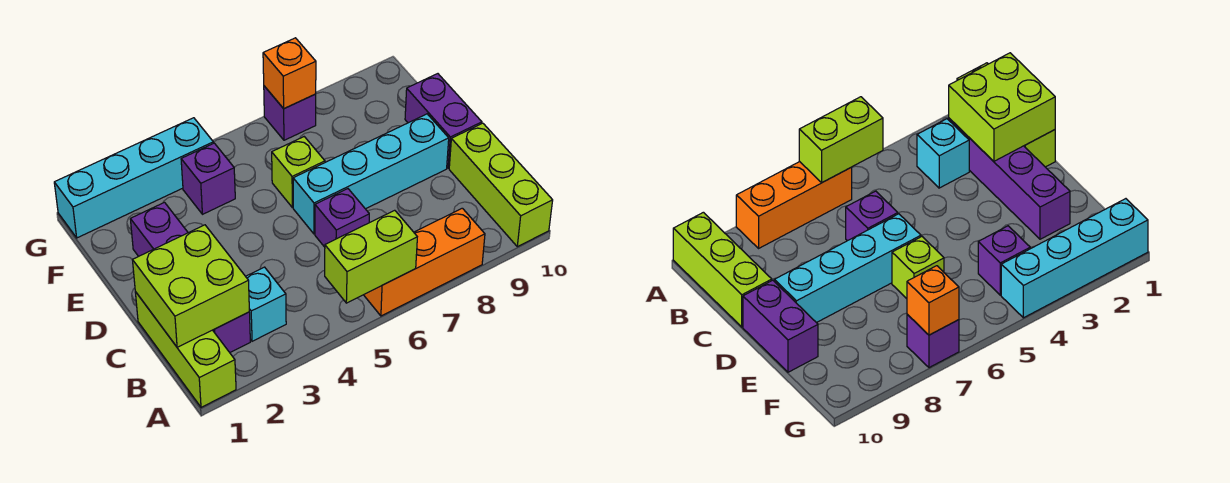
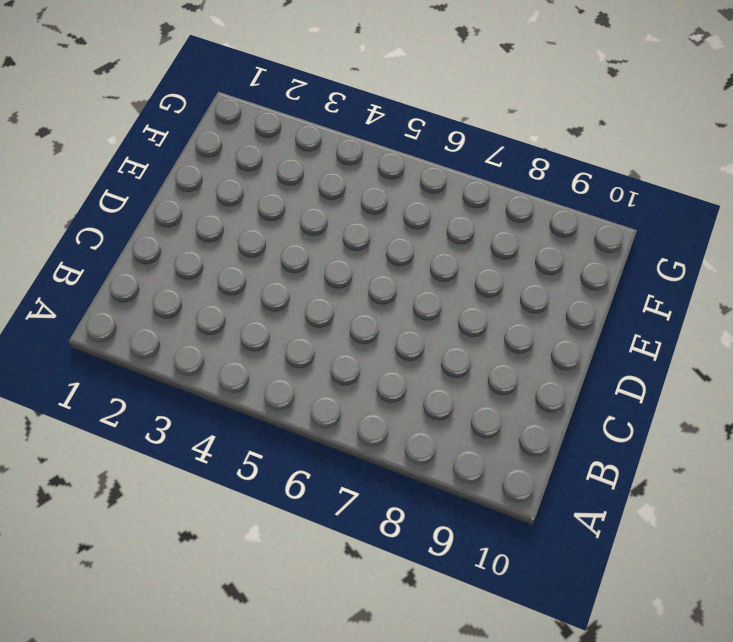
none -> lime 1x3 brick [135,292,236,407]
none -> orange 1x3 brick [364,208,485,316]
none -> lime 1x3 brick [449,123,553,247]

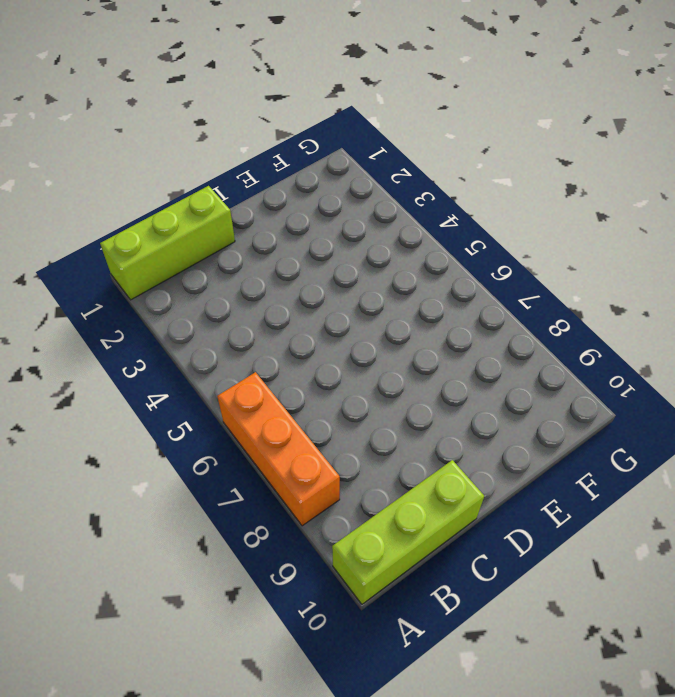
none -> purple 1x4 brick [130,202,250,352]
none -> cyan 1x1 brick [246,267,286,341]
none -> purple 1x1 brick [315,189,369,247]

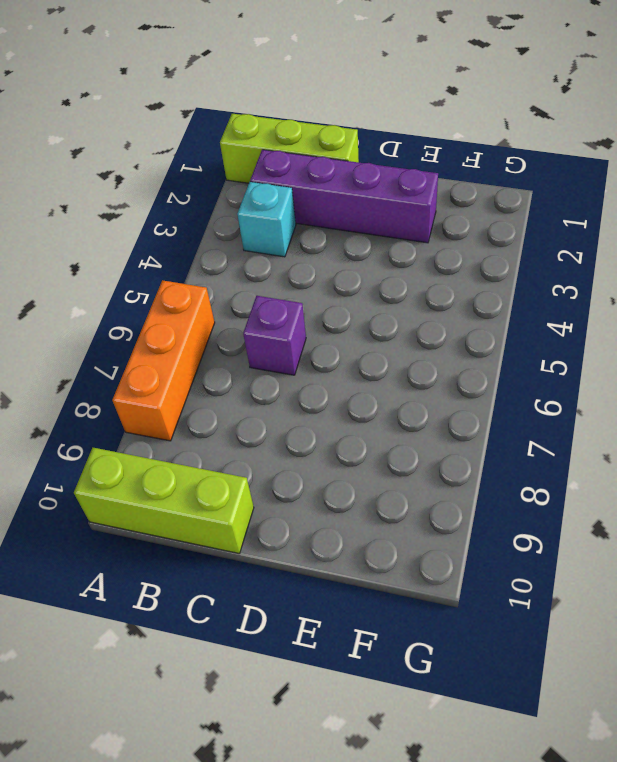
none -> cyan 1x4 brick [293,114,449,234]
none -> purple 1x2 brick [405,74,482,168]
none -> lime 1x1 brick [272,137,325,208]

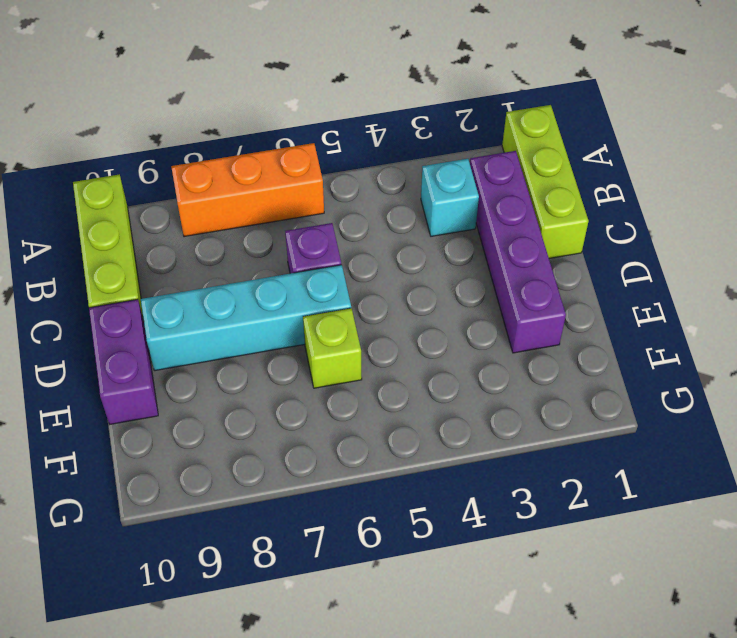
none -> purple 1x1 brick [181,143,235,214]
none -> cyan 1x4 brick [54,118,213,238]
none -> purple 1x1 brick [264,86,316,140]

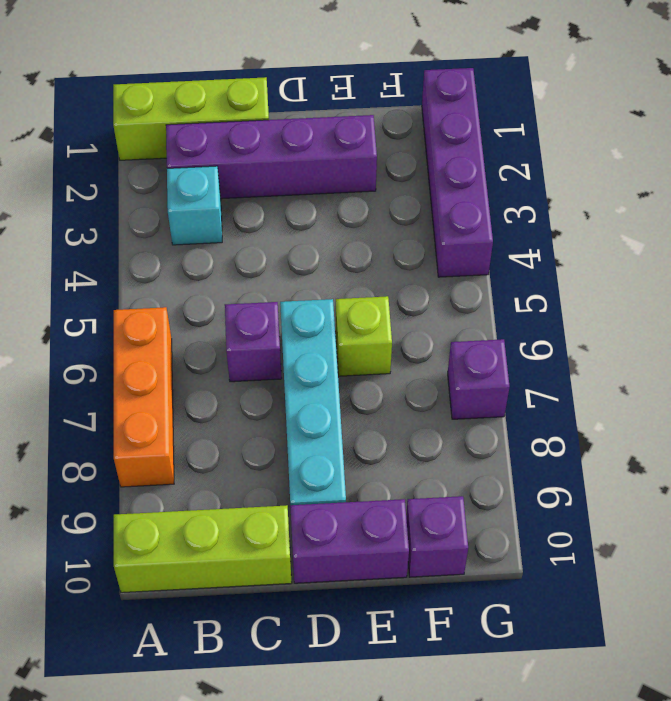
purple 1x1 brick [406,496,468,577] -> purple 1x1 brick moved to [181,143,235,214]
purple 1x4 brick [422,68,493,277] -> cyan 1x4 brick [54,118,213,238]
none -> lime 1x2 brick [325,210,417,303]
none -> lime 2x2 brick [132,225,249,347]
none -> orange 1x1 brick [263,38,316,109]

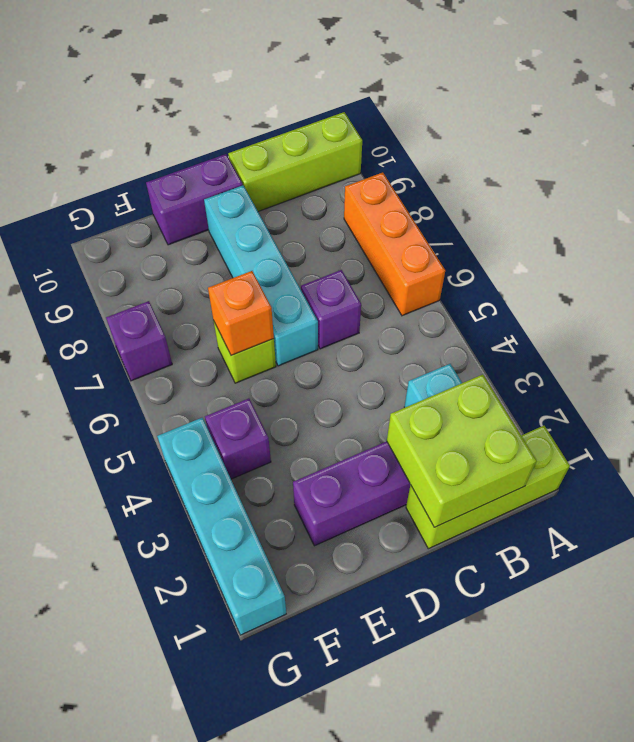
orange 1x1 brick [208,271,274,356] -> orange 1x1 brick moved to [263,38,316,109]
none -> lime 1x2 brick [325,210,417,303]

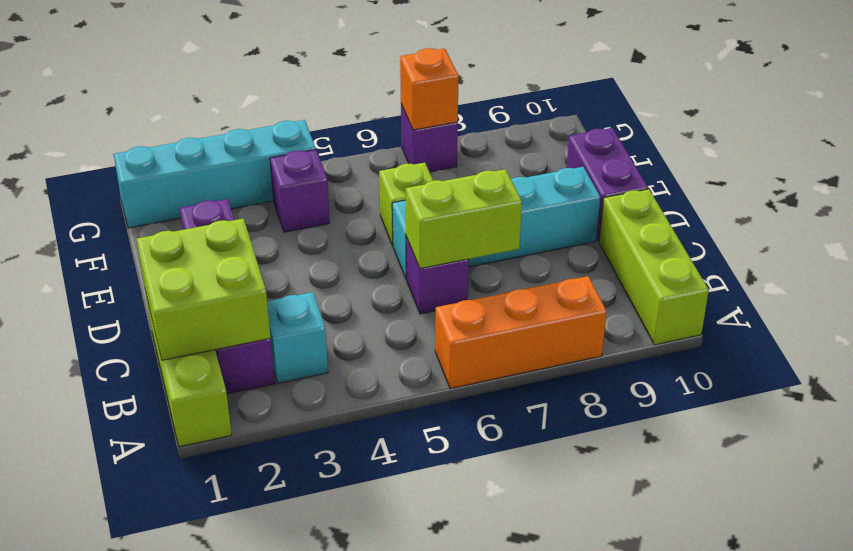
lime 1x2 brick [406,169,522,268] -> lime 1x2 brick moved to [325,210,417,303]

